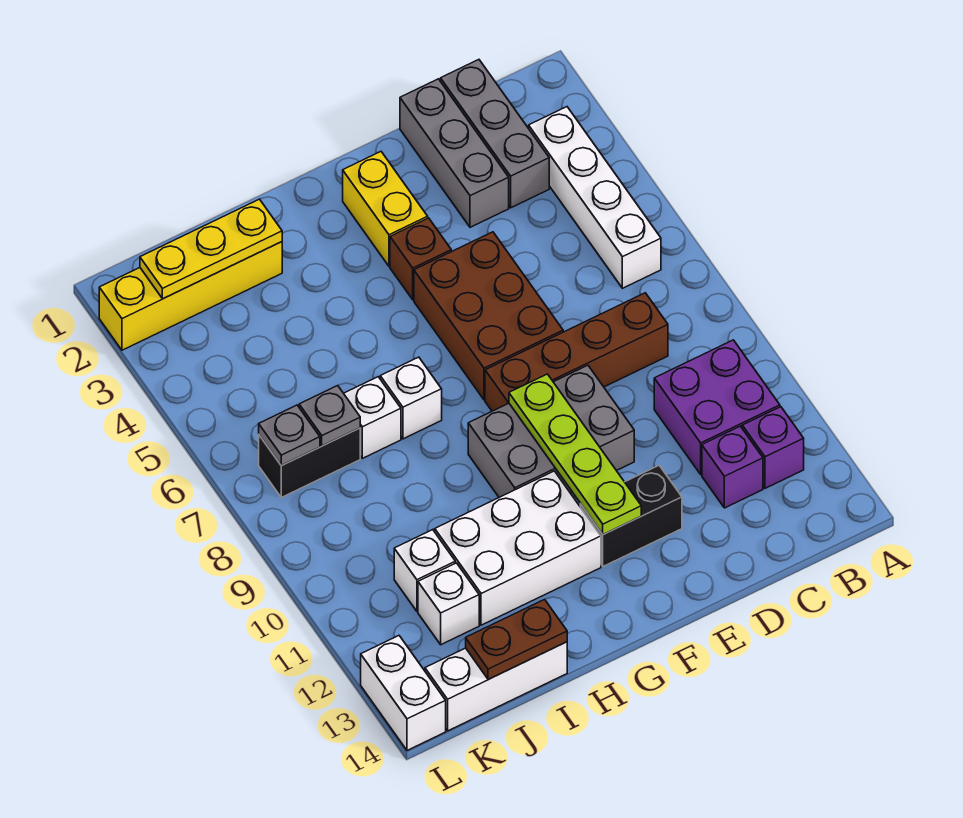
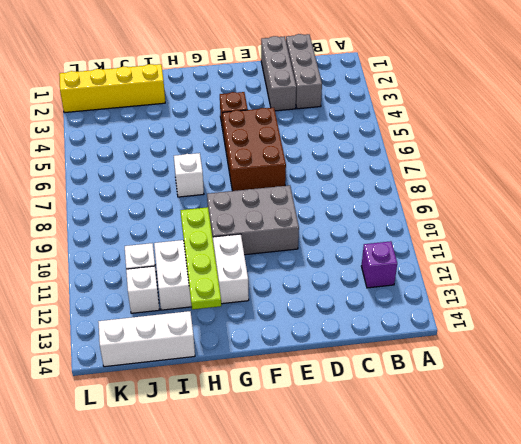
lime 1x4 plate [180,207,221,309] -> lime 1x4 plate moved to [509,374,641,535]
none -> white 1x4 brick [529,107,661,288]
none -> purple 2x2 brick [654,340,780,474]
none -> brown 1x4 brick [485,293,668,411]

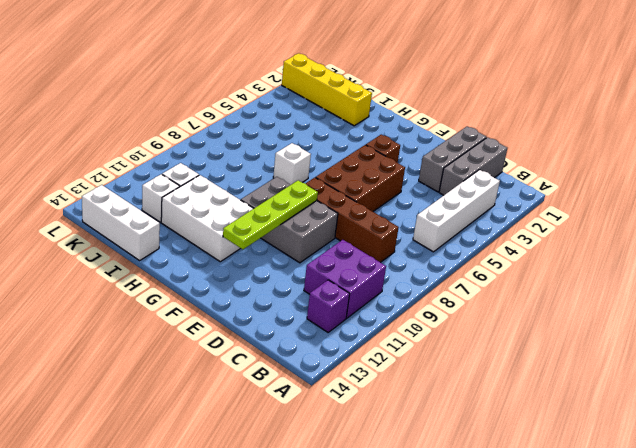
none -> purple 1x1 brick [702,426,763,508]
none -> black 1x2 brick [580,465,682,566]
none -> yellow 1x2 brick [343,152,428,266]

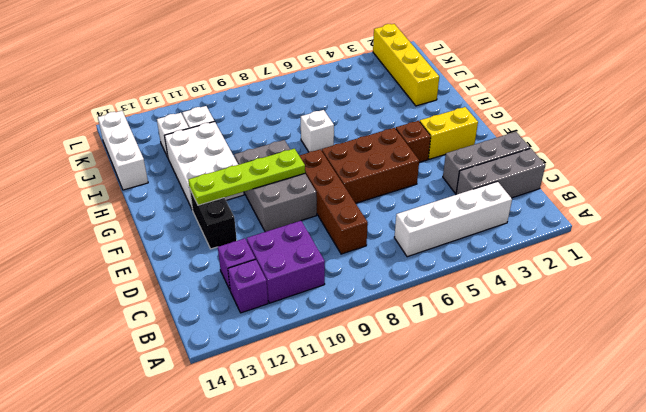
none -> white 1x1 brick [344,377,401,458]
none -> black 1x2 brick [259,428,360,497]
none -> white 1x2 brick [361,636,446,750]

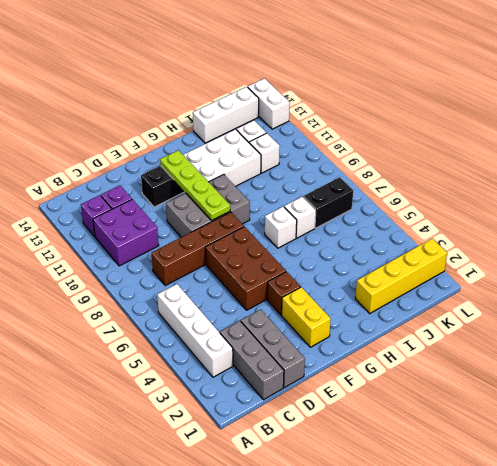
none -> yellow 1x3 plate [140,199,282,299]
none -> brown 1x2 plate [466,600,567,680]
none -> grey 1x1 plate [299,386,360,446]

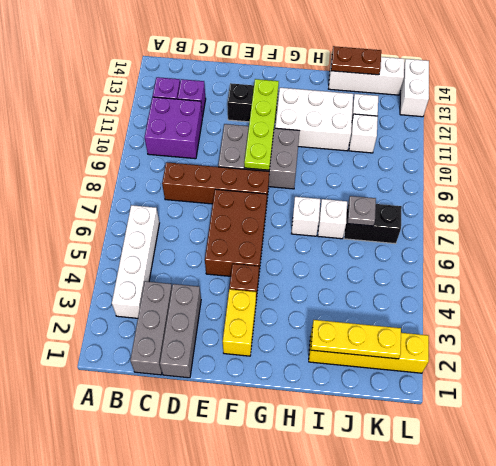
none -> grey 1x1 plate [259,405,320,466]

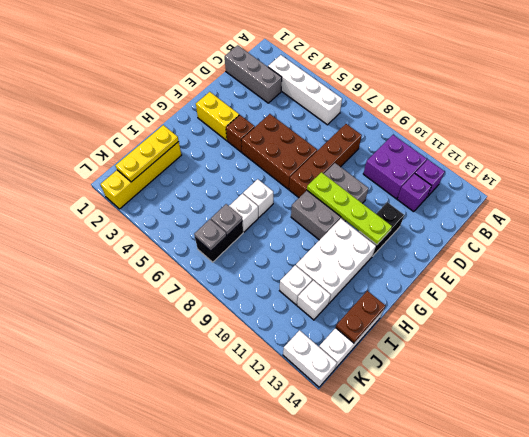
none -> grey 1x3 brick [400,79,509,227]

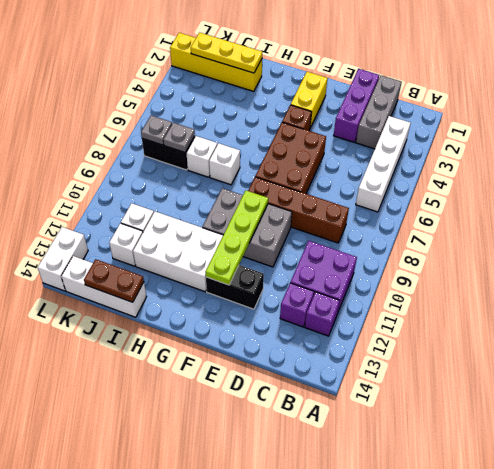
purple 1x3 brick [334,69,379,142] -> grey 1x3 brick [400,79,509,227]

